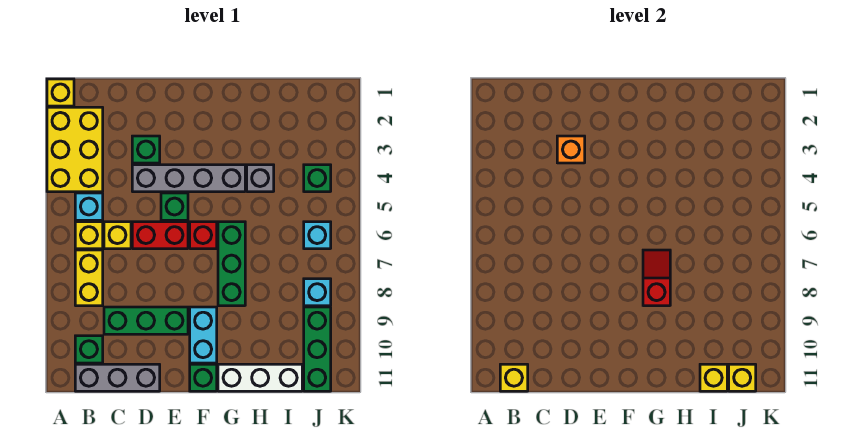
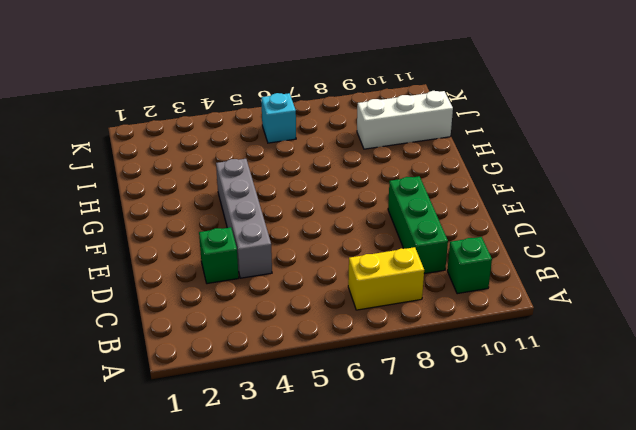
white 1x3 brick [357,91,453,149] -> white 1x3 brick turned to [218,364,302,391]
none -> yellow 1x1 brick [47,79,74,106]
none -> yellow 2x3 brick [47,107,103,192]
none -> cyan 1x1 brick [75,193,103,220]

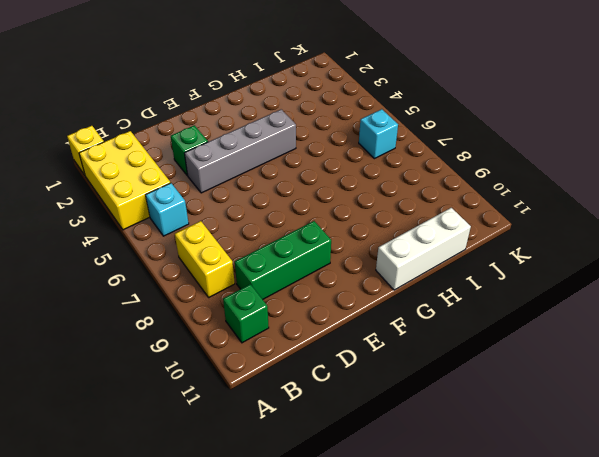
none -> yellow 1x1 brick [75,222,103,249]
none -> grey 1x3 brick [75,364,160,391]
none -> yellow 1x1 brick [104,222,131,249]

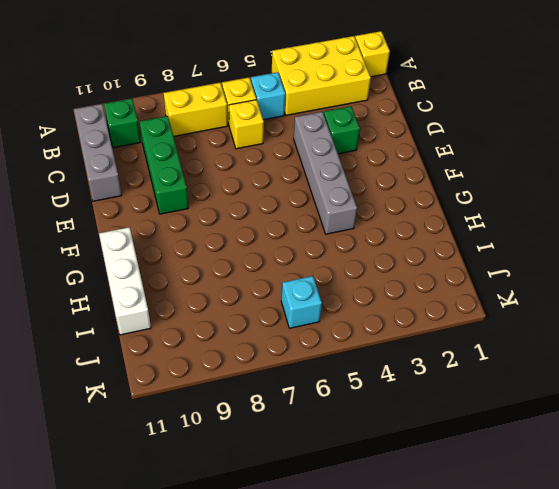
none -> red 1x2 brick [132,222,188,249]
none -> green 1x1 brick [161,193,188,220]
none -> red 1x1 brick [190,222,217,249]

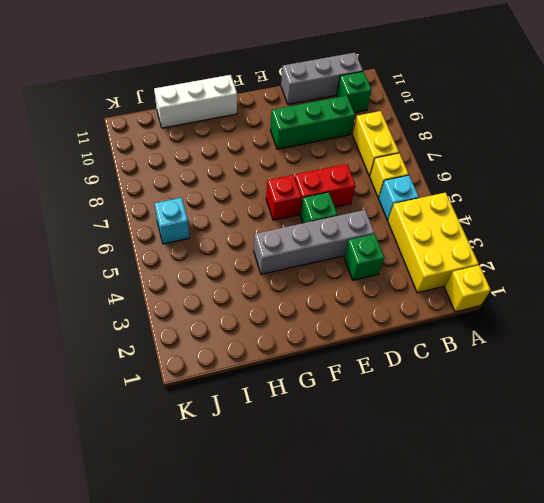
none -> yellow 1x1 brick [104,222,131,249]
none -> cyan 1x2 brick [190,307,217,363]
none -> green 1x1 brick [190,364,217,391]

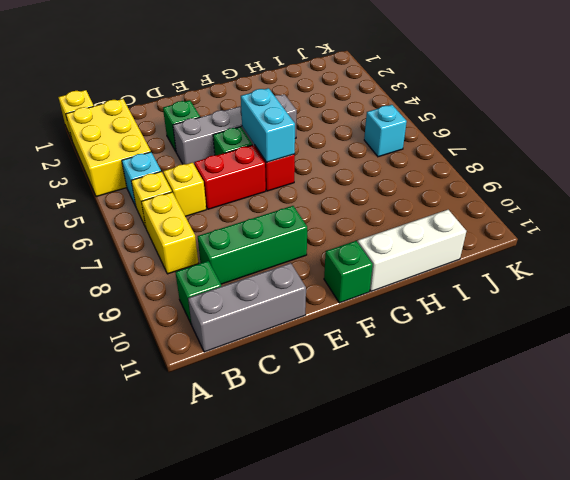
cyan 1x2 brick [241,88,295,162] -> cyan 1x2 brick moved to [190,307,217,363]
none -> green 1x3 brick [218,222,245,306]
none -> grey 1x1 brick [247,165,274,192]
none -> green 1x1 brick [304,165,331,192]

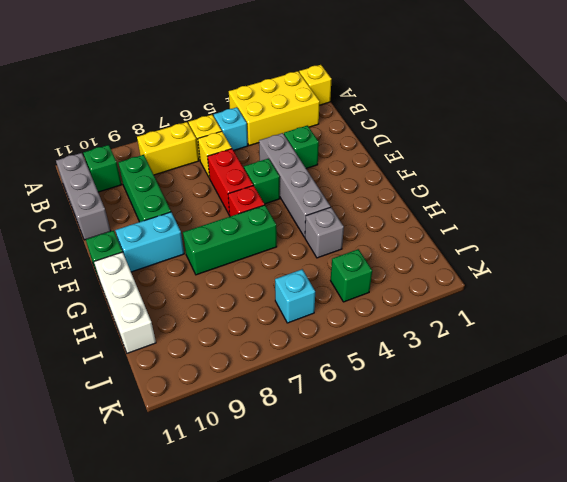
none -> cyan 1x1 brick [304,279,331,306]
none -> green 1x3 brick [304,307,331,391]
none -> yellow 1x1 brick [500,364,528,391]

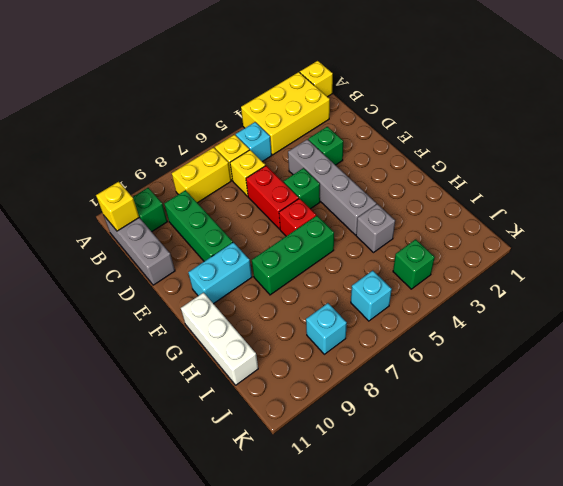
none -> green 1x1 brick [190,364,217,391]
none -> green 1x3 brick [304,307,331,391]
none -> orange 1x1 brick [557,136,585,163]

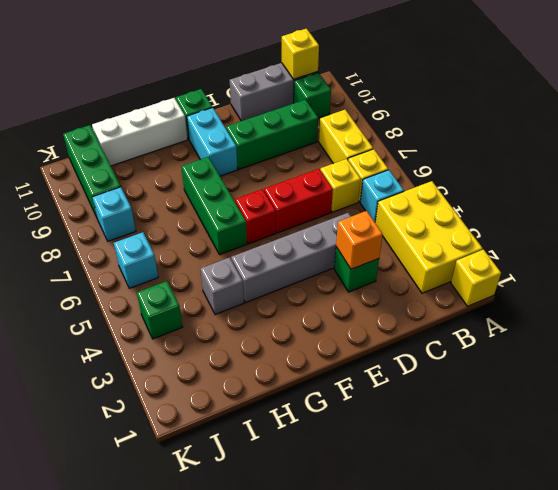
none -> green 1x1 brick [161,193,188,220]
none -> red 1x2 slope [643,250,670,306]
none -> yellow 1x1 brick [700,364,727,391]

